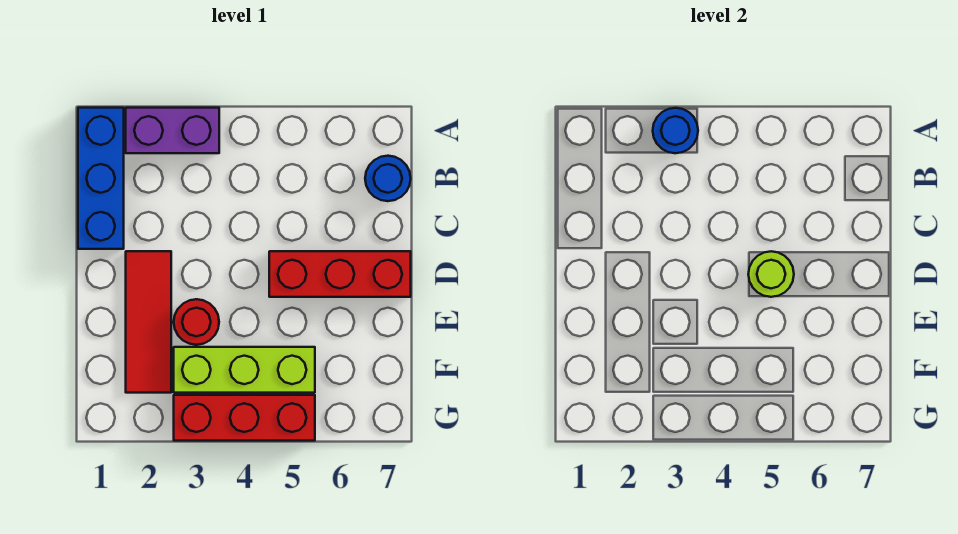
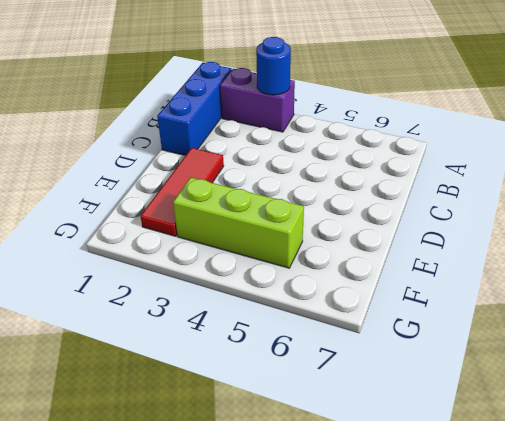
none -> blue 1x1 round brick [365,156,411,201]
none -> red 1x3 brick [269,251,411,297]

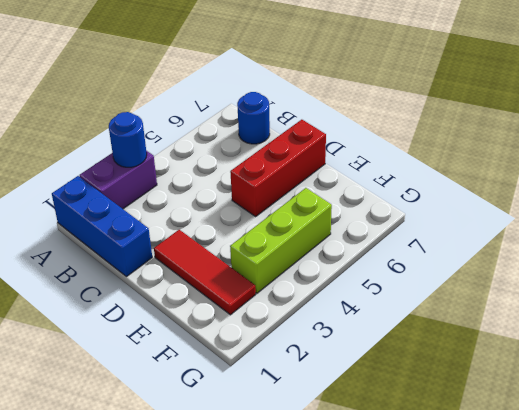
none -> red 1x1 round brick [174,299,219,345]
none -> red 1x3 brick [174,395,315,441]

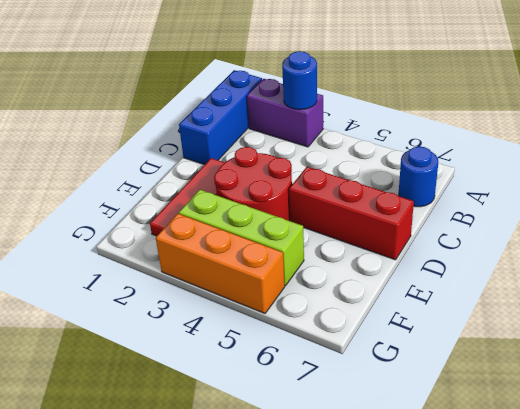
red 2x2 round brick [214,147,292,221] -> red 1x1 round brick [174,299,219,345]
orange 1x3 brick [156,214,285,313] -> red 1x3 brick [174,395,315,441]
none -> lime 1x1 round brick [748,251,794,297]

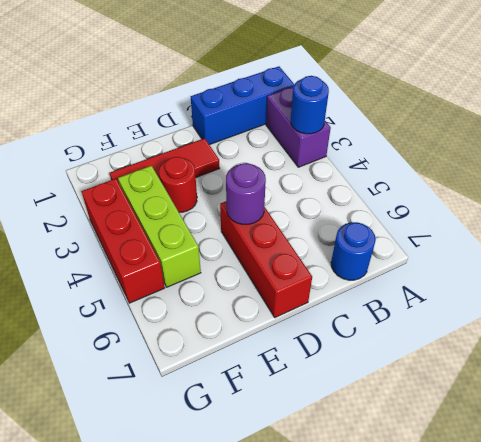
purple 1x1 round brick [226,163,266,224] -> lime 1x1 round brick [748,251,794,297]

